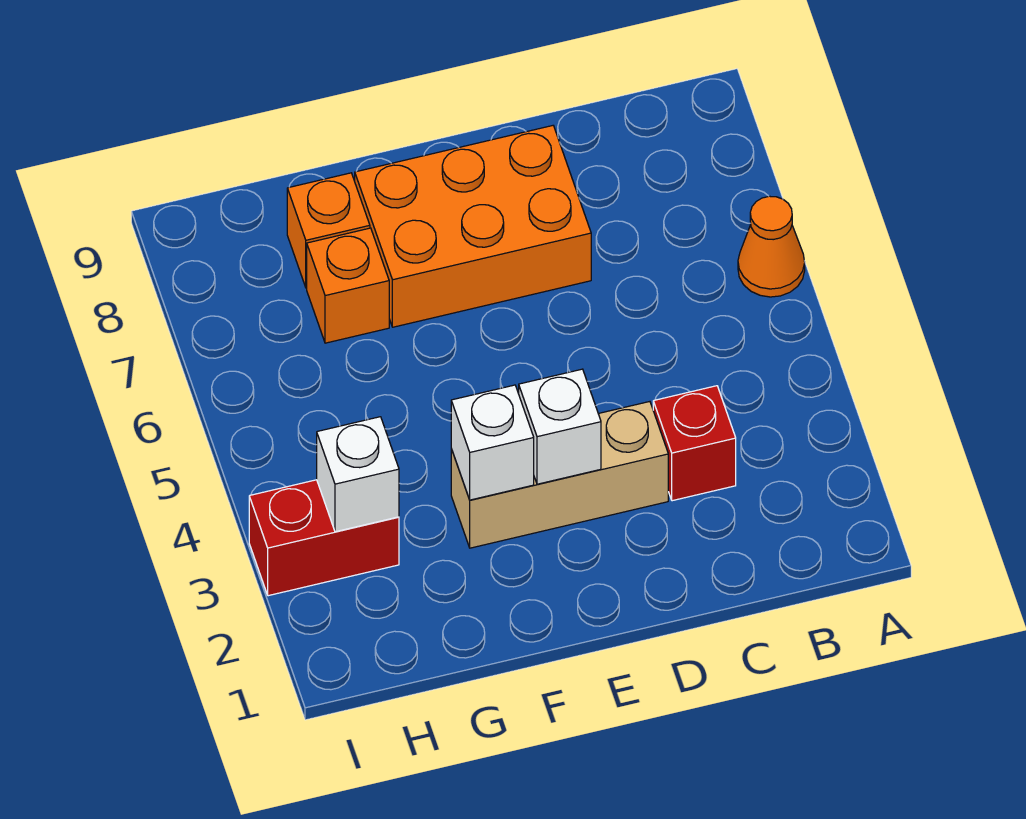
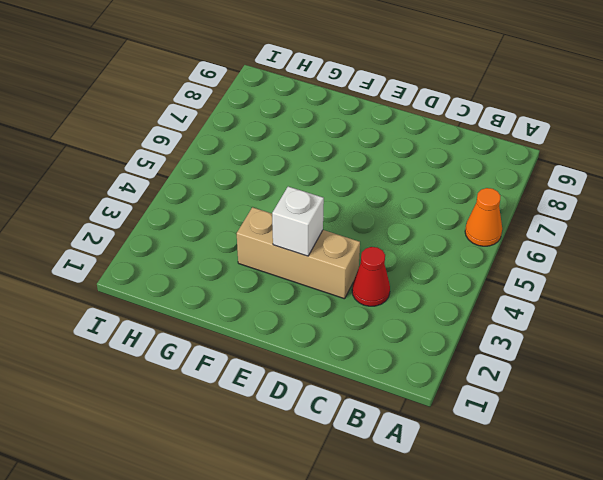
red 1x1 cone [352,247,390,306] -> red 1x1 brick [653,386,736,501]
none -> orange 2x3 brick [355,126,591,327]
none -> orange 1x1 brick [307,228,389,343]

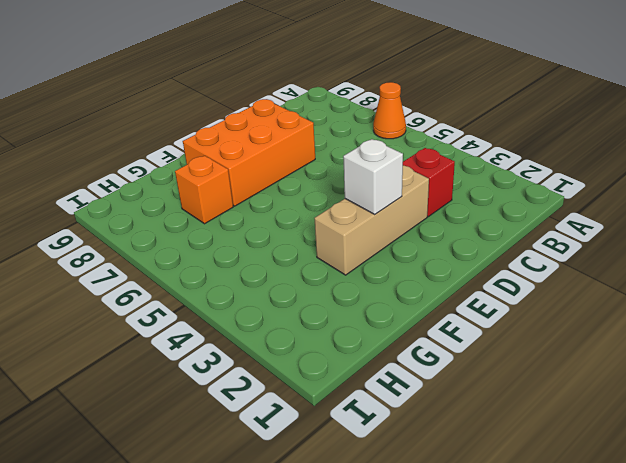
none -> orange 1x1 brick [287,173,370,288]
none -> red 1x2 brick [249,480,399,596]

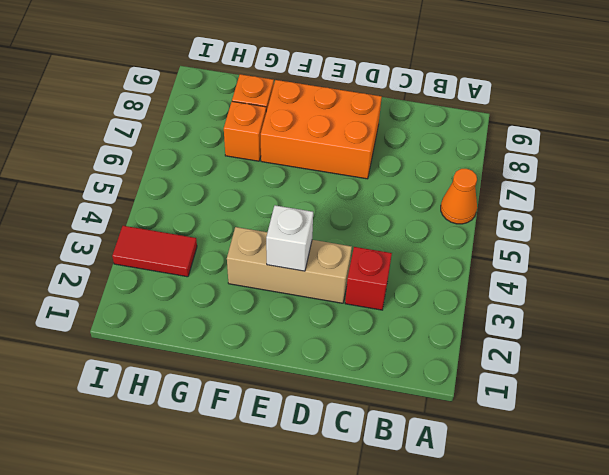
red 1x2 tile [112,226,197,277] -> red 1x2 brick [249,480,399,596]
none -> white 1x1 brick [451,385,534,500]
none -> white 1x1 brick [317,417,399,532]

